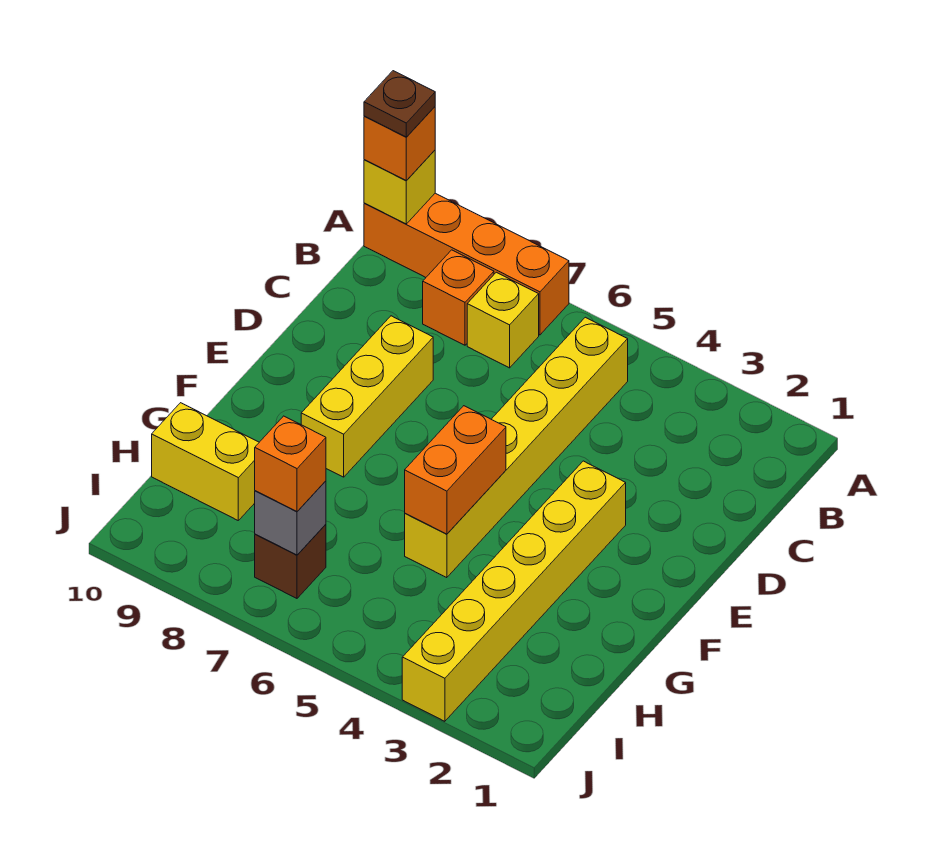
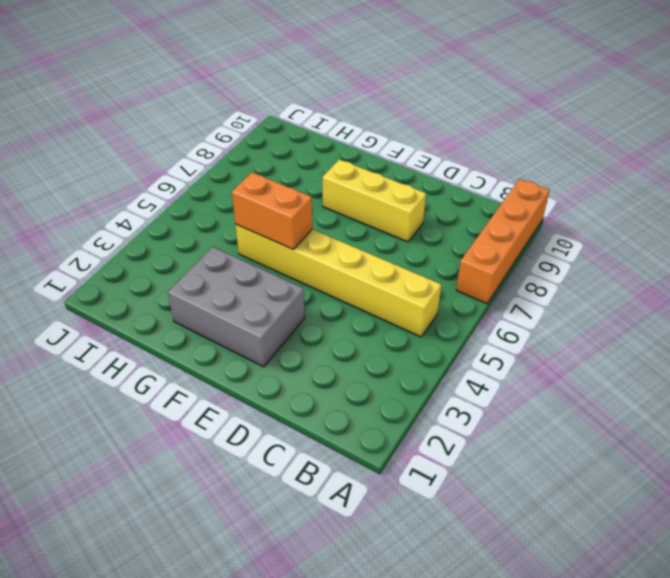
grey 2x3 brick [168,247,305,367] -> yellow 1x6 brick [402,461,626,721]
none -> yellow 1x1 brick [467,272,539,368]
none -> orange 1x1 brick [423,250,494,345]
none -> yellow 1x2 brick [152,403,259,520]

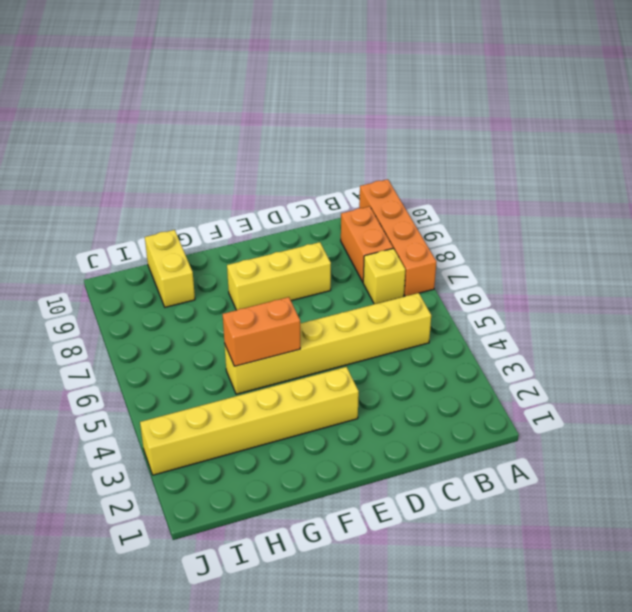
orange 1x2 brick [341,206,393,282] -> orange 1x1 brick [423,250,494,345]
none -> brown 1x1 brick [255,524,326,598]
none -> yellow 1x1 brick [364,150,435,224]
none -> grey 1x1 brick [255,481,326,555]

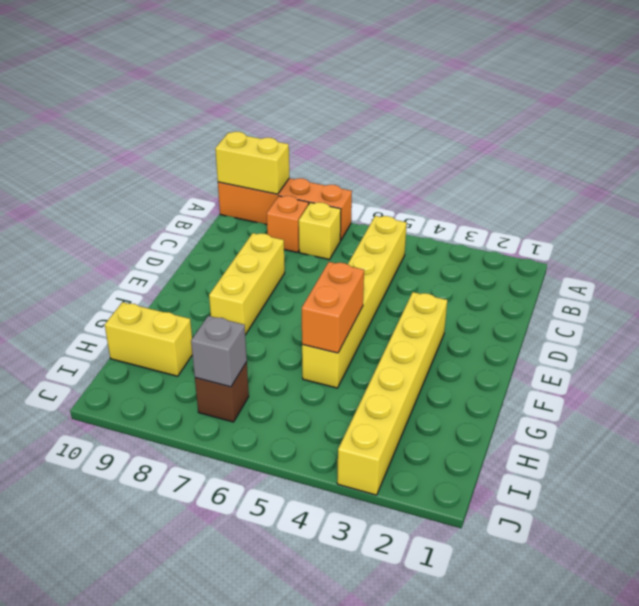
yellow 1x2 brick [215,132,289,194] -> yellow 1x1 brick [364,150,435,224]
none -> orange 1x1 brick [364,107,435,181]
none -> orange 1x1 brick [255,416,326,511]
none -> brown 1x1 plate [364,71,435,137]

